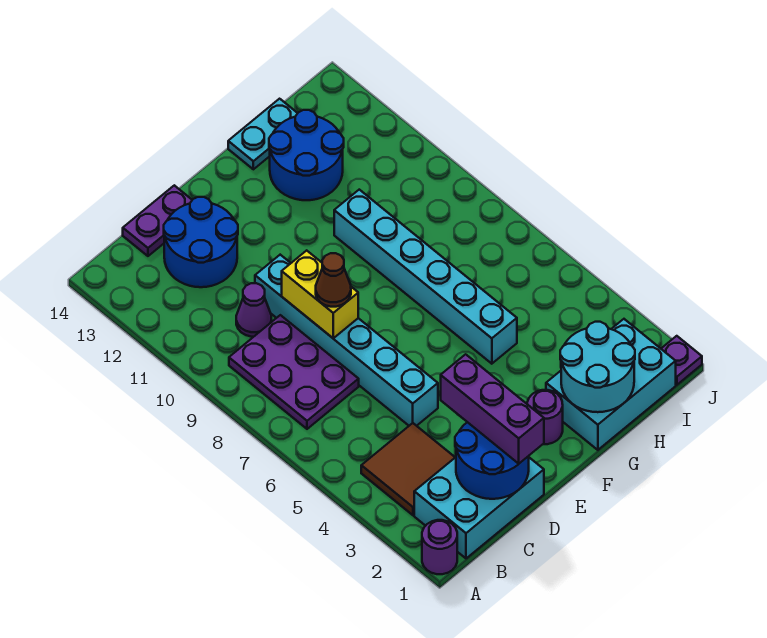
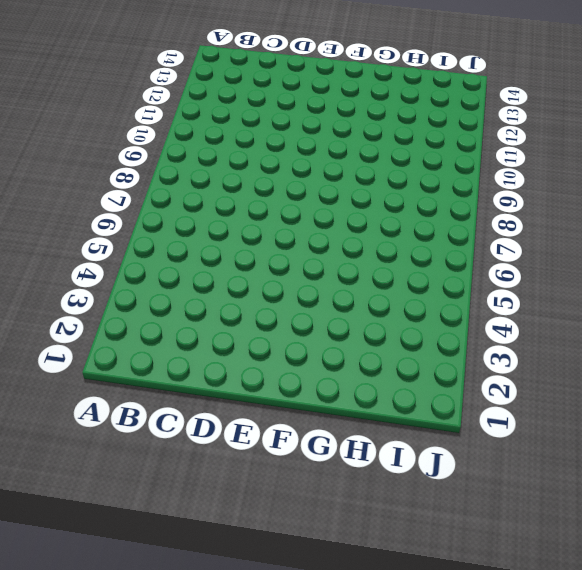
none -> purple 1x1 round brick [422,520,457,574]
none -> cyan 2x3 brick [414,457,544,558]
none -> brown 2x2 tile [361,423,455,515]

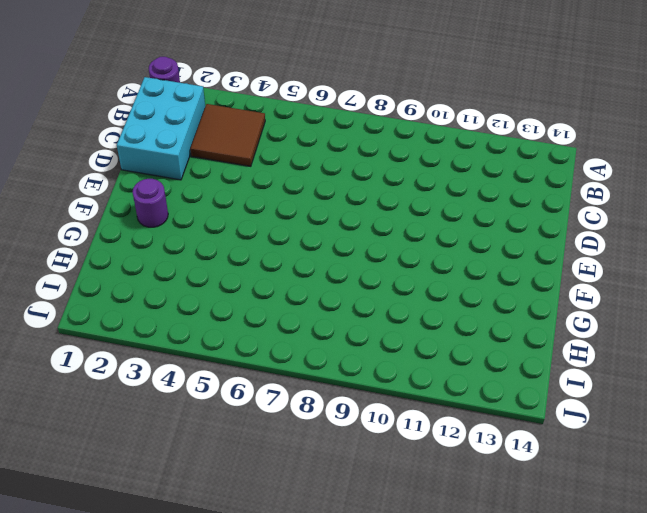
none -> purple 2x3 plate [229,315,359,429]
none -> purple 1x1 cone [236,283,272,337]
none -> blue 2x2 round brick [164,197,238,287]

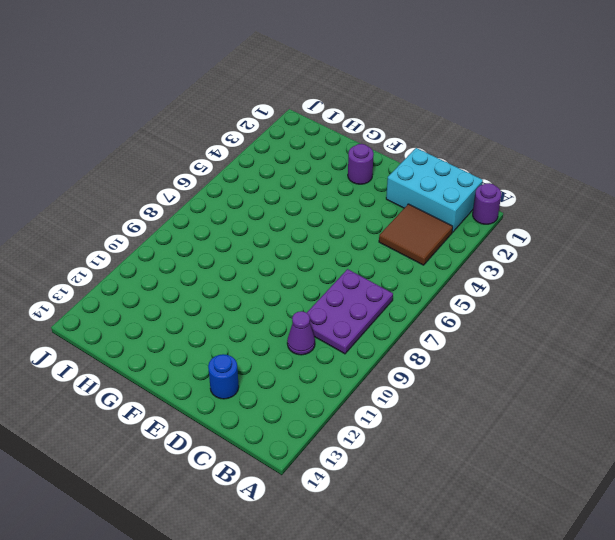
blue 1x1 round brick [208,354,239,399] -> blue 2x2 round brick [164,197,238,287]
none -> purple 1x2 plate [123,185,192,256]
none -> cyan 1x6 brick [255,255,438,426]
none -> cyan 2x3 brick [546,319,676,450]

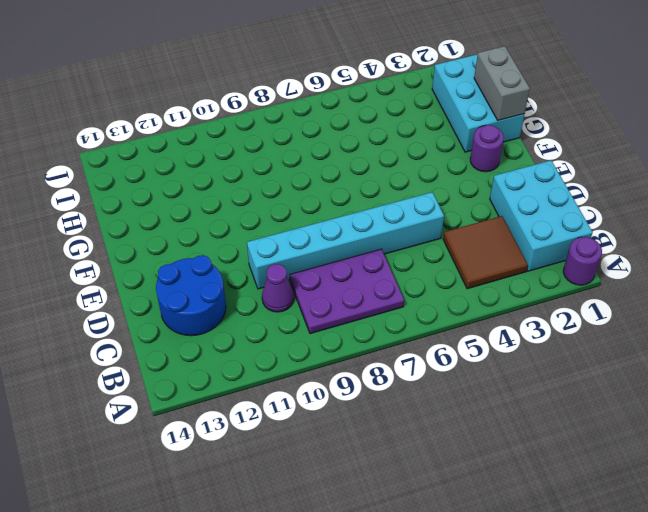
grey 1x2 brick [474,46,530,120] -> cyan 2x2 round brick [560,322,635,412]
none -> purple 1x2 plate [123,185,192,256]
none -> cyan 1x6 brick [334,190,517,364]
none -> blue 2x2 round brick [269,110,344,200]

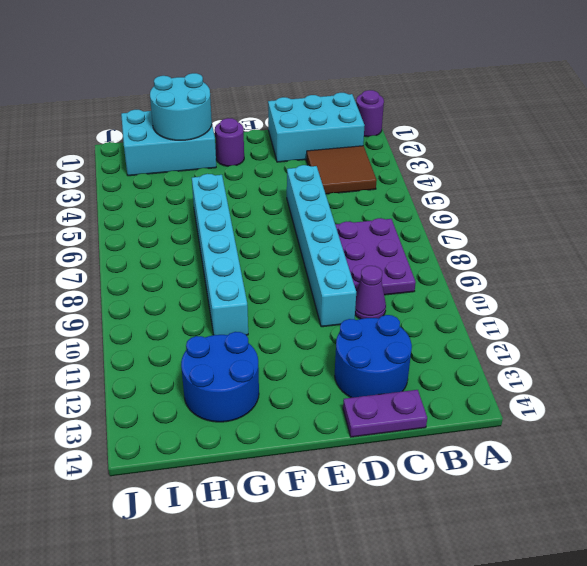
none -> cyan 1x2 plate [228,99,298,169]
none -> purple 1x1 plate [661,336,702,385]
none -> blue 2x2 round brick [455,422,529,499]

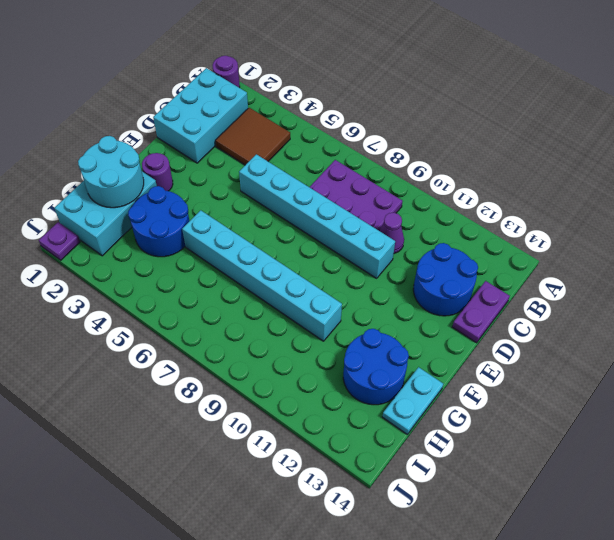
blue 2x2 round brick [128,186,189,257] -> blue 2x2 round brick moved to [455,422,529,499]
none -> yellow 1x2 brick [282,250,358,338]
none -> purple 1x3 brick [441,354,544,464]
none -> brown 1x1 cone [316,253,351,307]

